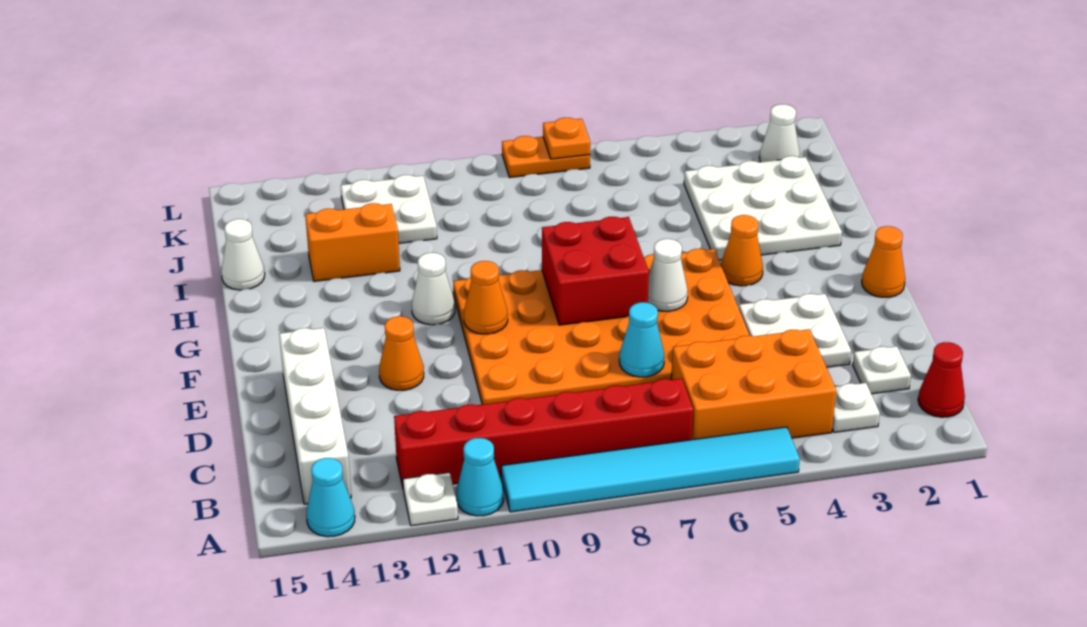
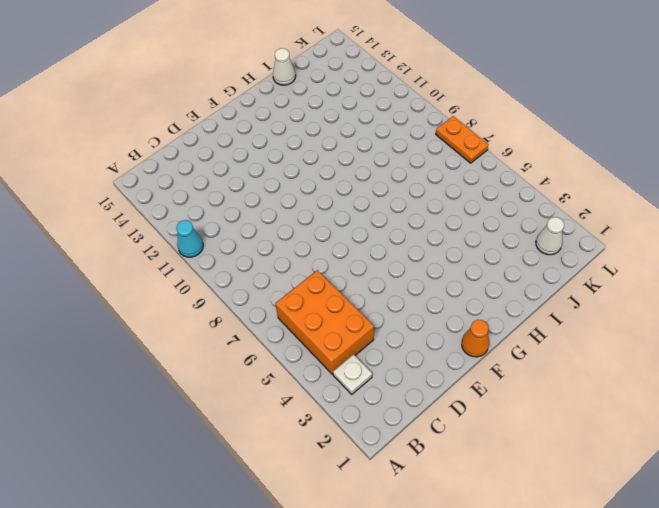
none -> cyan 1x6 tile [501,427,800,512]
none -> white 1x1 plate [403,472,458,526]
none -> cyan 1x1 cone [306,458,355,537]

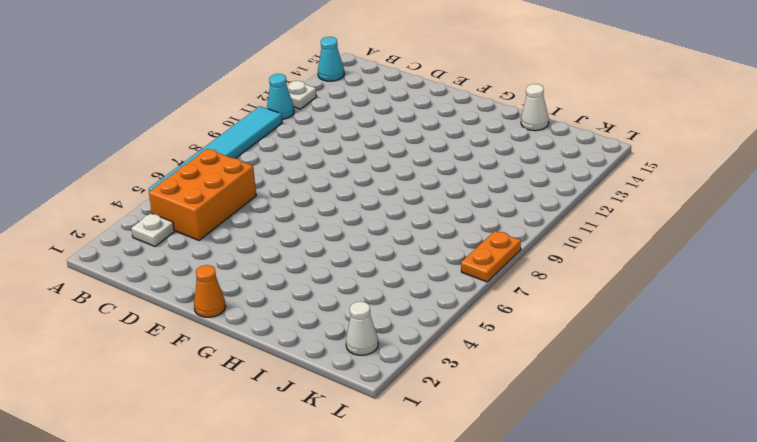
none -> red 1x1 cone [918,342,965,417]
none -> red 1x6 brick [394,378,693,487]
none -> white 1x4 brick [279,328,351,504]

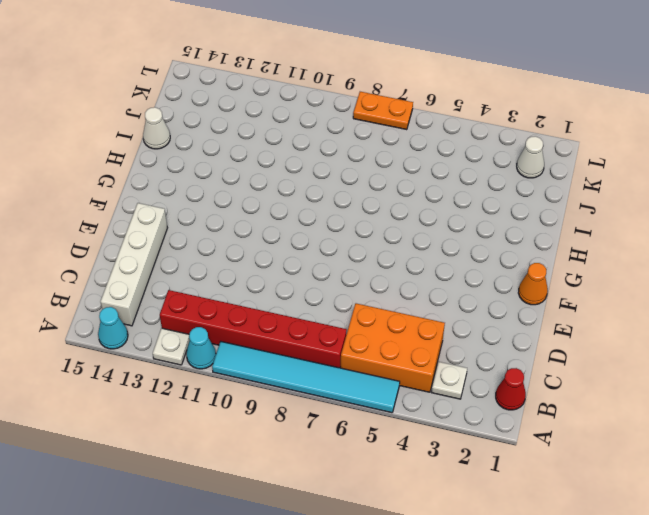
none -> white 1x1 plate [853,346,911,394]
none -> white 2x2 plate [739,294,851,367]
none -> orange 4x6 plate [453,249,750,404]

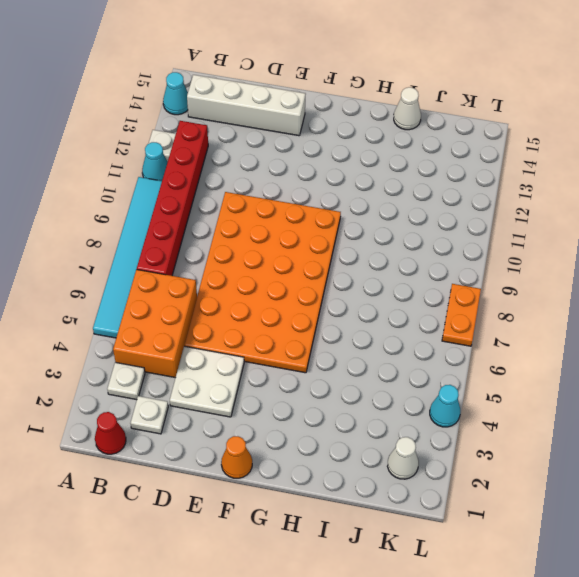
cyan 1x1 cone [430,385,460,427] -> cyan 1x1 cone moved to [619,302,664,377]
none -> orange 1x1 cone [379,316,424,390]
none -> orange 1x1 cone [721,215,763,286]
none -> white 1x1 cone [412,253,455,325]

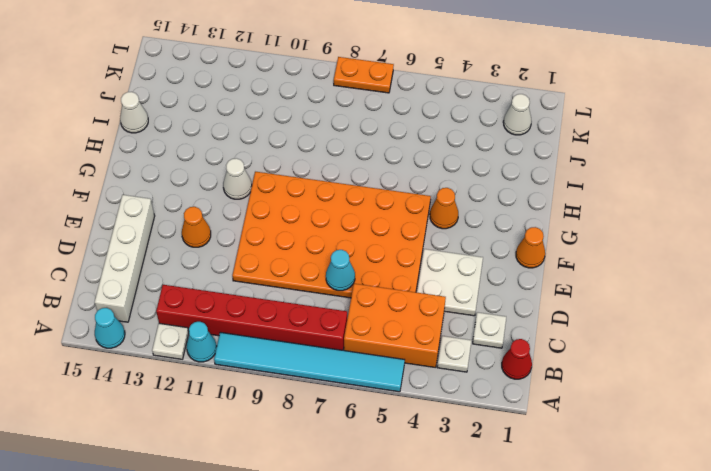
none -> white 3x3 plate [684,156,842,260]
none -> orange 1x2 brick [305,203,400,281]
none -> white 2x2 plate [341,175,437,243]

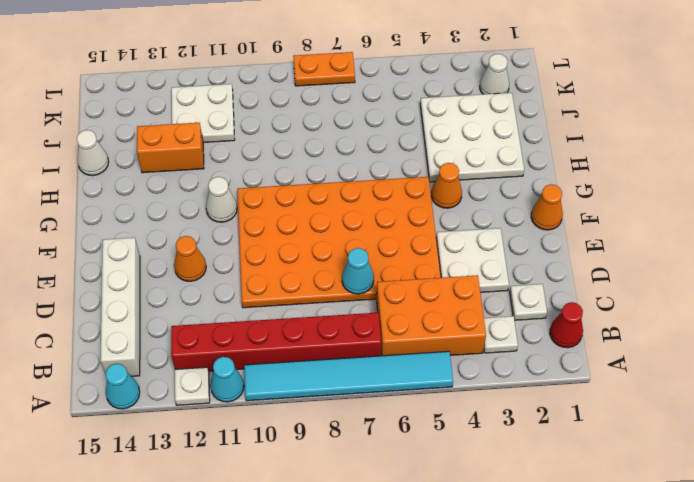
none -> white 1x1 cone [648,239,688,311]
none -> red 2x2 brick [542,217,649,325]
none -> orange 1x1 cone [464,261,508,334]

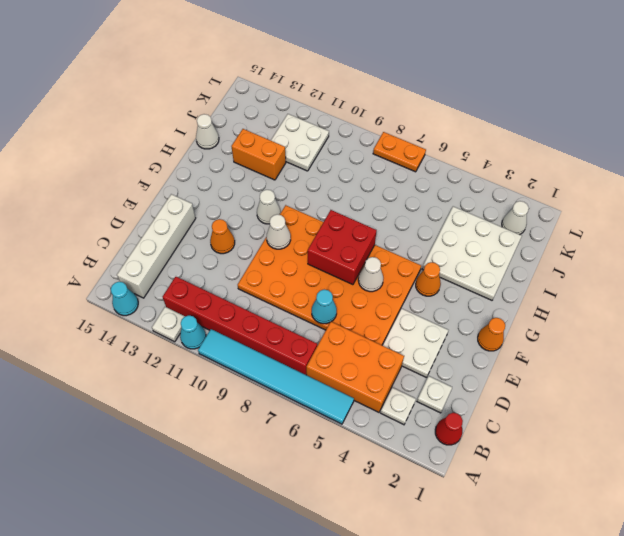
white 1x1 cone [266,214,291,249] -> orange 1x1 cone [464,261,508,334]
none -> orange 1x1 plate [543,118,590,159]

